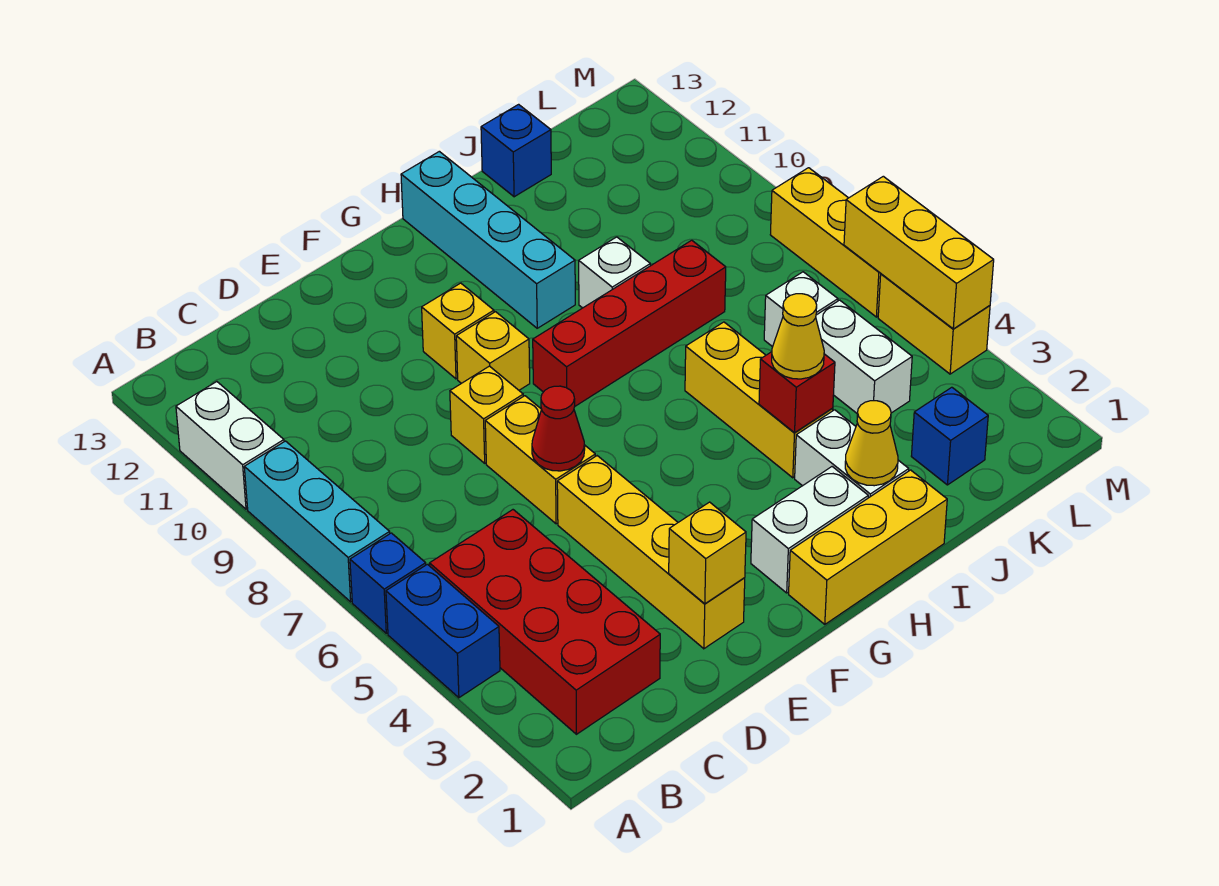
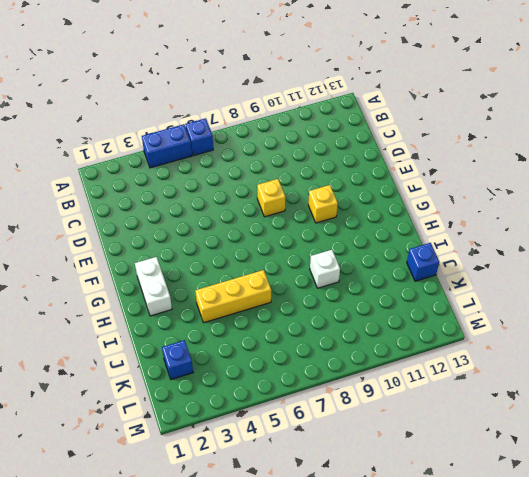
none -> cyan 1x3 brick [244,441,390,602]
none -> white 1x2 brick [176,382,284,509]
none -> red 2x4 brick [429,510,660,734]

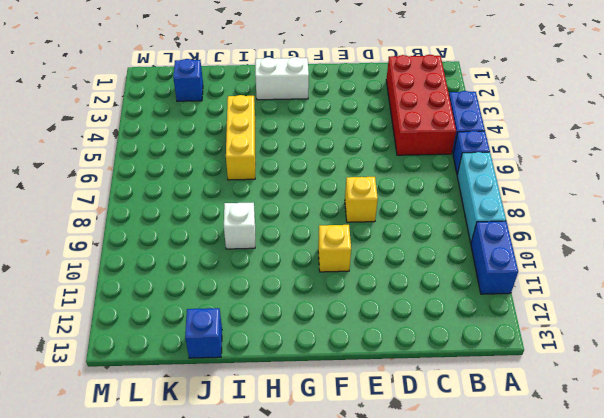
blue 1x2 brick [471,221,518,294] -> white 1x2 brick [176,382,284,509]
none -> yellow 1x4 brick [557,456,745,649]
none -> yellow 1x2 brick [485,396,595,524]
none -> yellow 1x1 brick [456,312,530,390]

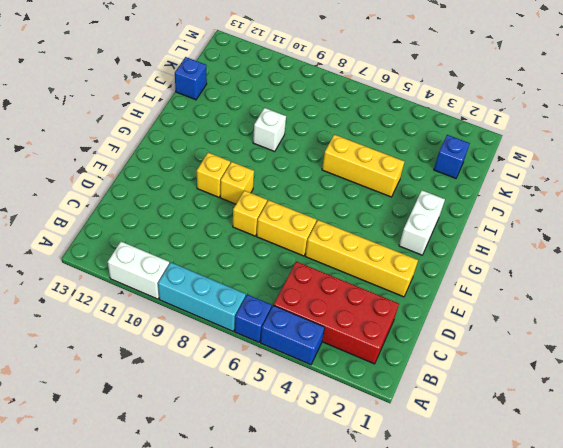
none -> yellow 1x3 brick [789,470,947,624]
none -> red 1x4 brick [533,240,726,406]
none -> cyan 1x4 brick [401,151,575,328]

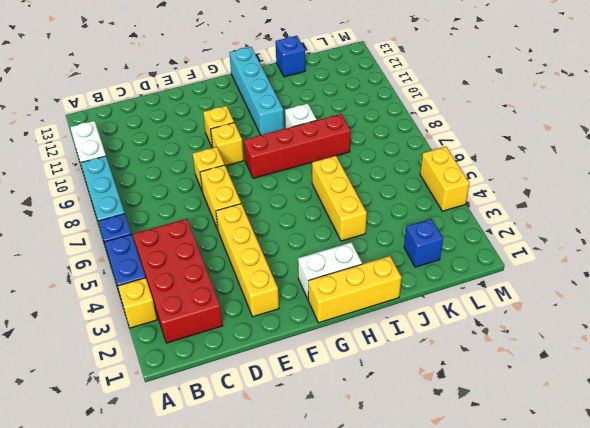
yellow 1x1 brick [118,278,157,328] -> yellow 1x1 brick moved to [669,502,746,604]
none -> white 1x2 brick [795,410,909,498]
none -> white 1x2 brick [816,300,912,414]
none -> white 1x1 brick [764,272,838,347]

